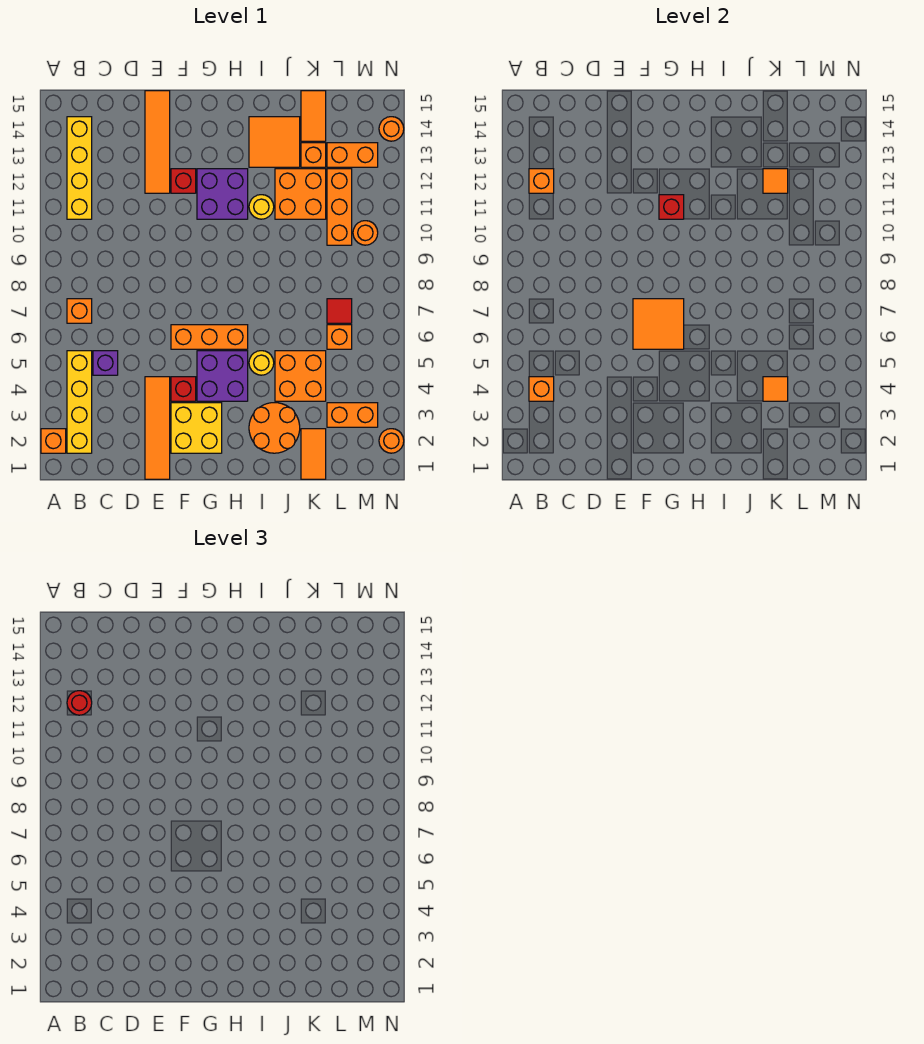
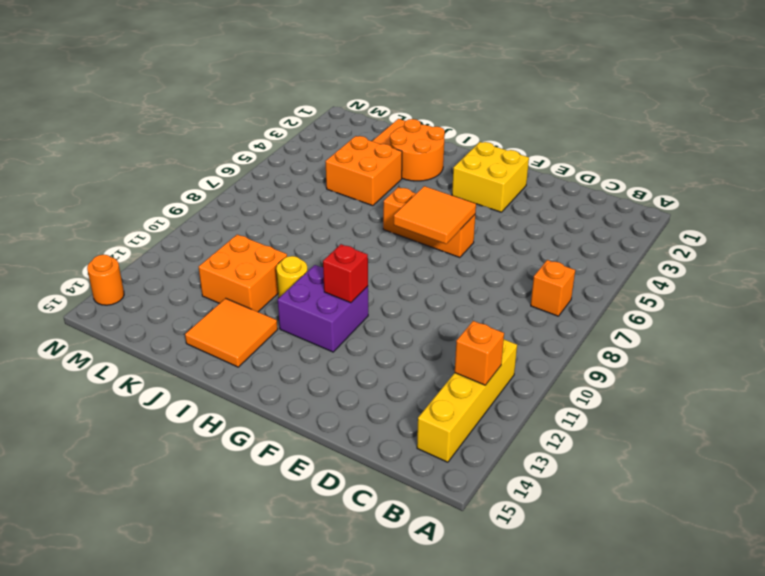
none -> orange 1x1 brick [41,429,66,453]
none -> yellow 1x4 brick [67,351,92,453]
none -> purple 1x1 brick [93,351,118,375]
none -> orange 1x4 tile [145,377,170,479]

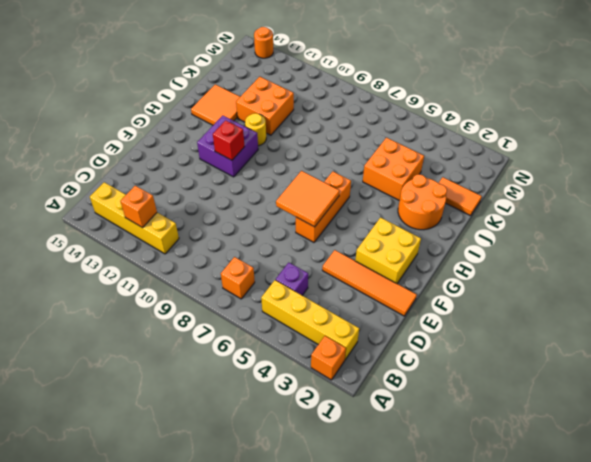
none -> orange 1x4 tile [145,91,170,193]
none -> red 1x1 brick [171,377,196,401]
none -> red 1x1 brick [171,169,196,193]
none -> purple 2x2 brick [197,351,248,401]

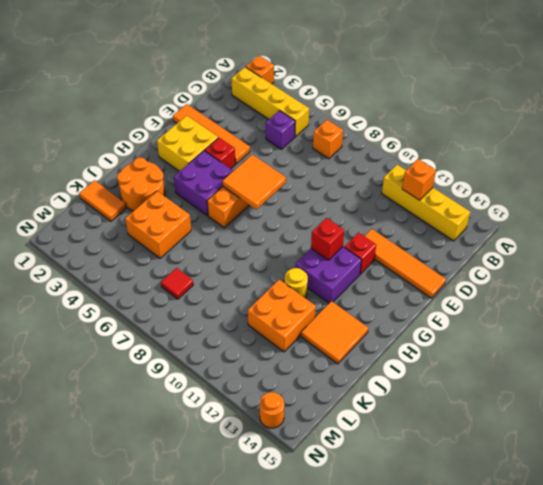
none -> yellow 1x1 round brick [249,351,274,375]
none -> orange 1x1 brick [301,143,326,167]
none -> orange 1x2 tile [301,91,326,141]
none -> orange 1x2 brick [327,403,378,427]

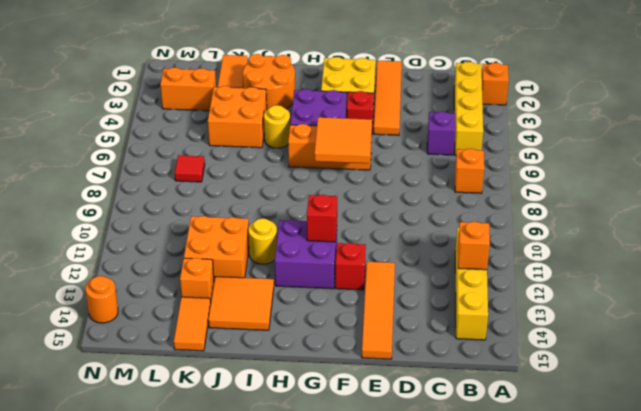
none -> orange 1x1 brick [327,325,352,349]
none -> orange 1x3 brick [327,169,352,245]
none -> orange 1x2 brick [327,143,378,167]
none -> orange 1x1 round brick [353,221,378,245]

